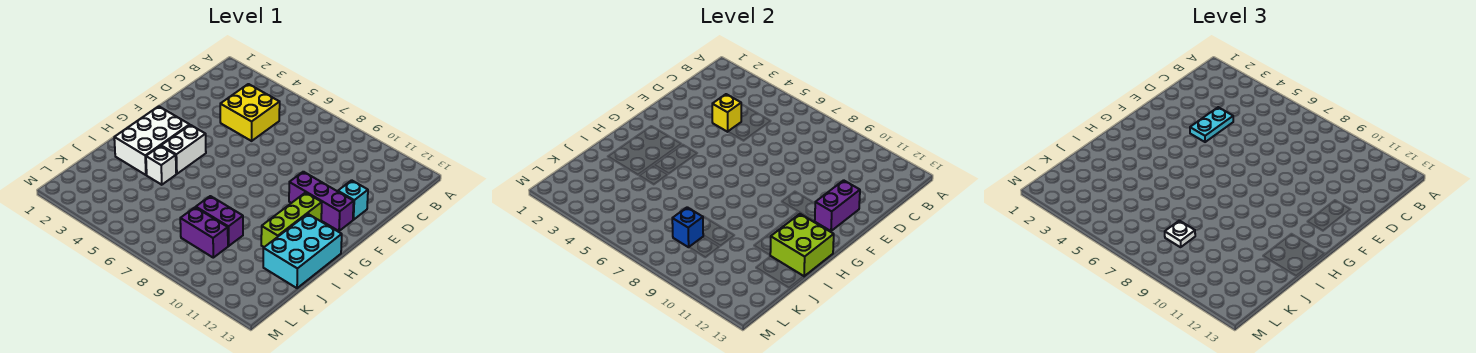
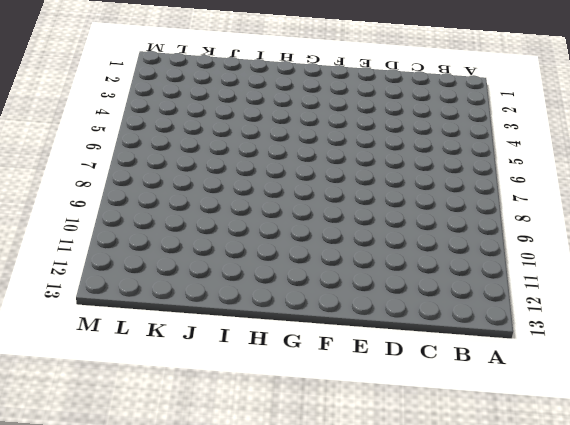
none -> yellow 2x2 brick [220,84,280,141]
none -> cyan 1x1 brick [338,180,368,220]
none -> purple 1x3 brick [289,172,354,231]

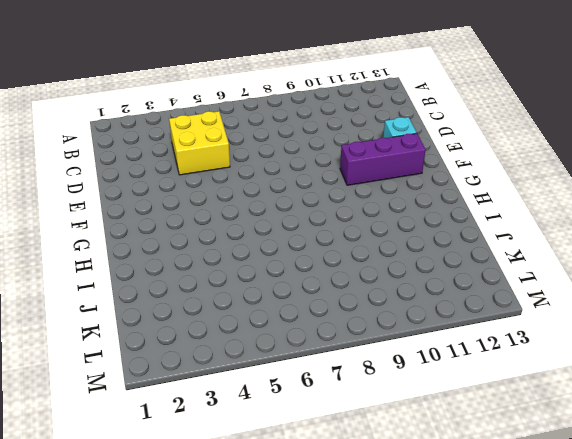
none -> white 2x3 brick [114,106,189,175]
none -> white 1x2 brick [161,125,206,174]
none -> lime 1x3 brick [261,193,322,247]

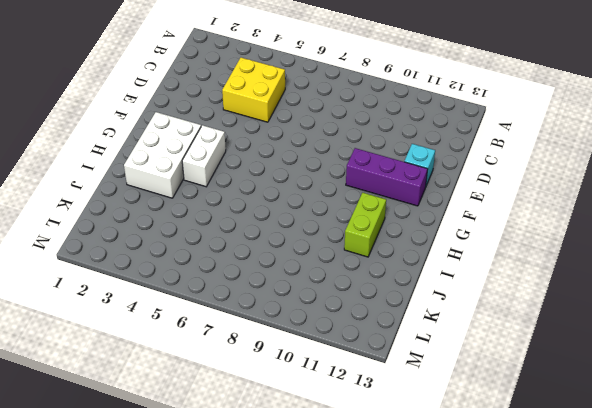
lime 1x2 brick [344,193,386,257] -> lime 1x3 brick [261,193,322,247]
none -> cyan 2x3 brick [263,214,342,288]
none -> white 1x1 brick [146,146,176,185]
none -> purple 1x2 brick [196,196,243,246]

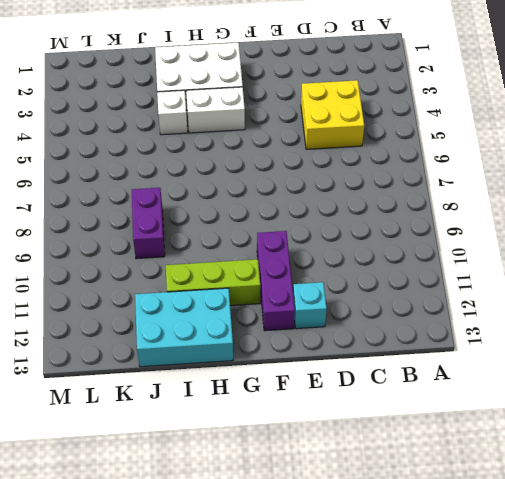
none -> purple 1x2 brick [180,207,228,258]
none -> yellow 1x1 brick [712,94,741,132]
none -> purple 1x2 brick [815,180,860,231]

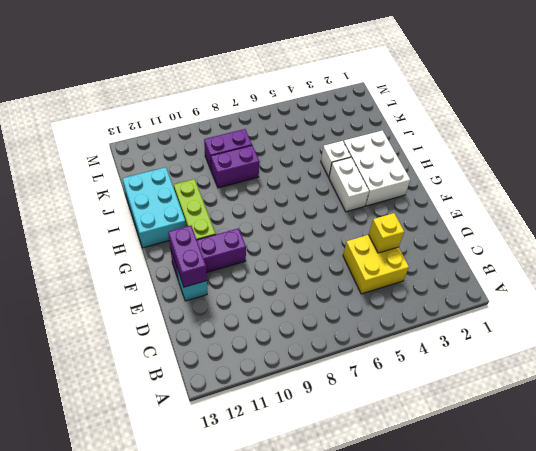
none -> lime 2x2 brick [770,214,834,276]
none -> blue 1x1 brick [672,207,703,247]
none -> cyan 1x2 plate [1190,107,1233,142]

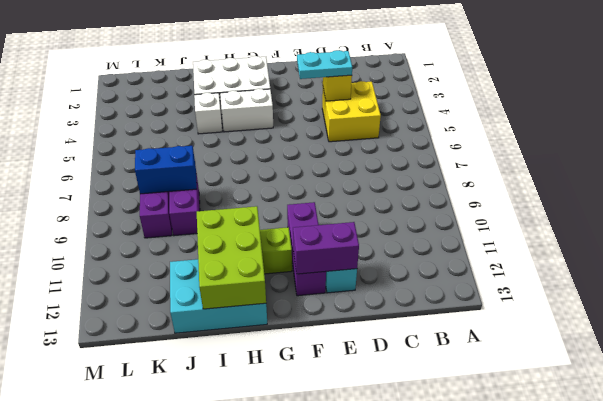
lime 2x3 brick [197,206,266,309] -> lime 2x2 brick [770,214,834,276]
blue 1x2 brick [135,146,197,194] -> blue 1x1 brick [672,207,703,247]
none -> white 1x1 plate [1165,221,1195,247]

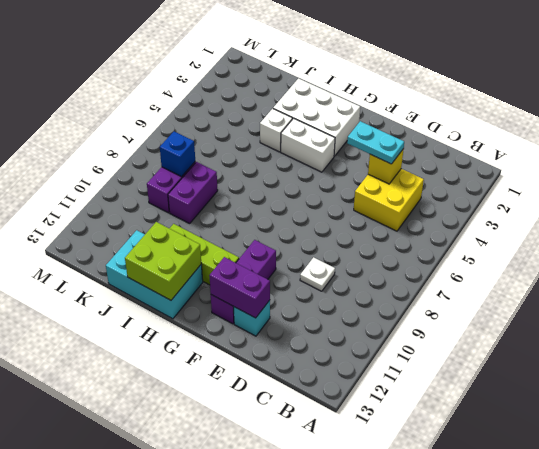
white 1x1 plate [300,257,335,291] -> white 1x1 plate moved to [1165,221,1195,247]

